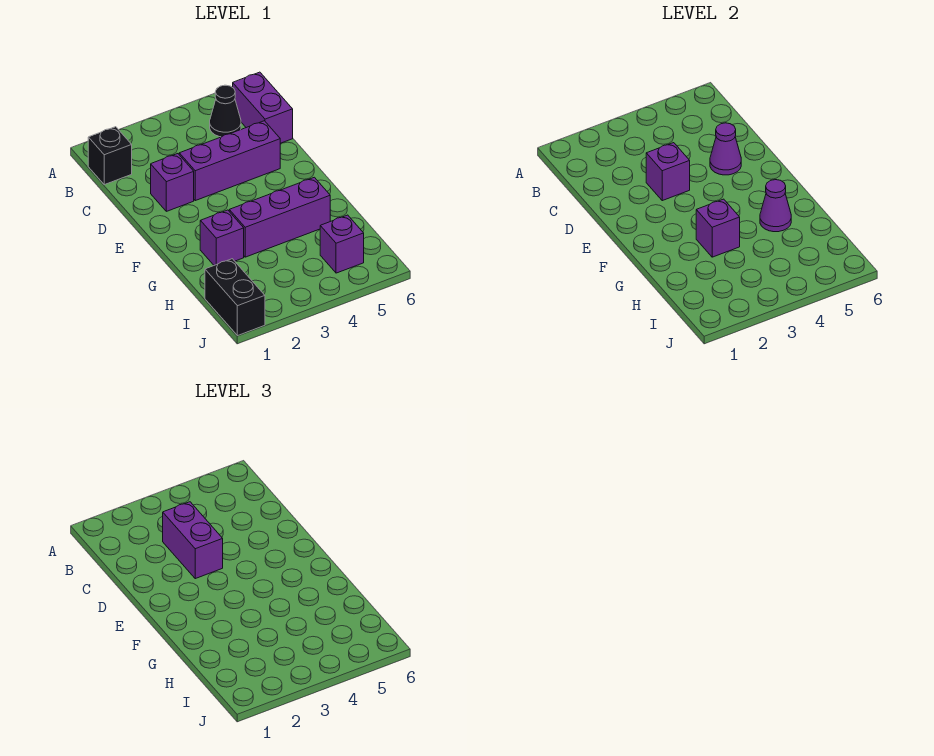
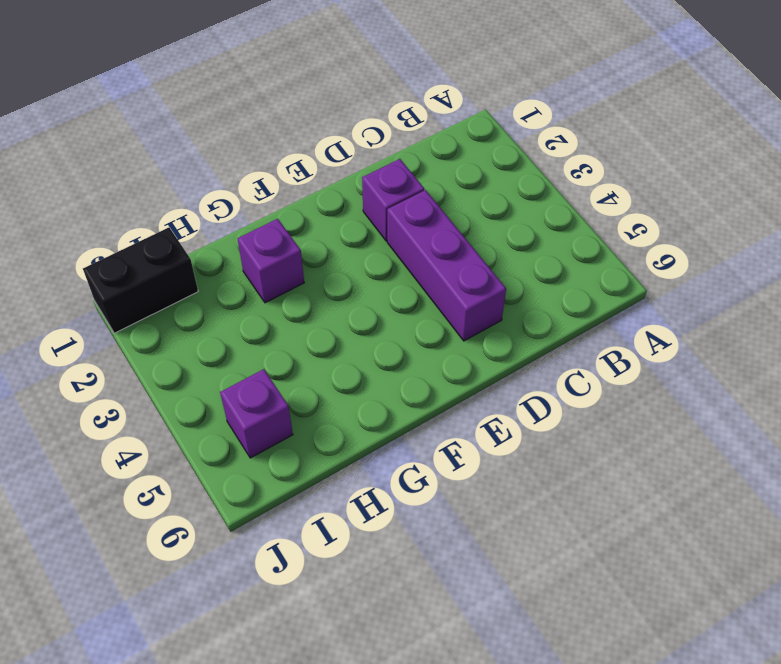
none -> black 1x1 brick [88,127,132,185]
none -> black 1x1 cone [210,85,241,137]
none -> purple 1x2 brick [233,72,293,143]

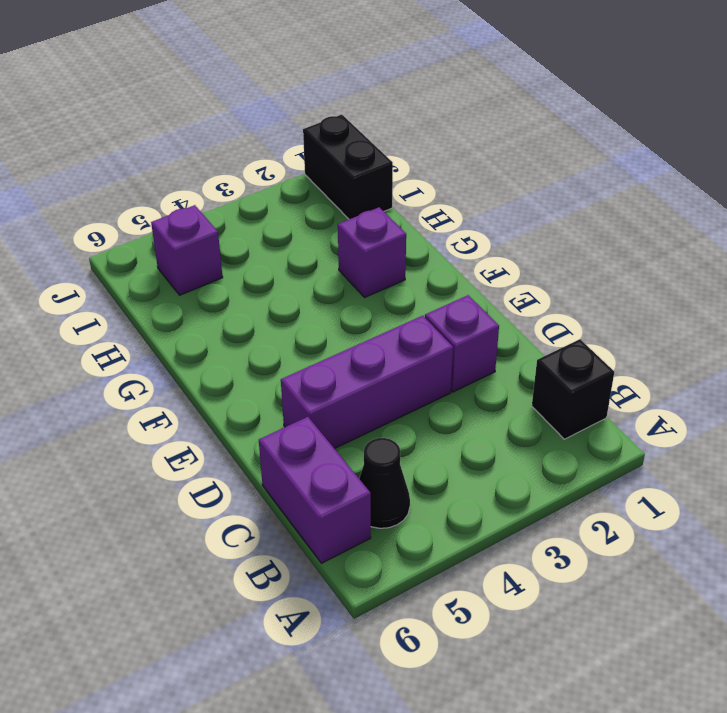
none -> purple 1x3 brick [229,177,330,257]
none -> purple 1x1 brick [646,143,690,201]
none -> purple 1x1 cone [710,123,741,175]

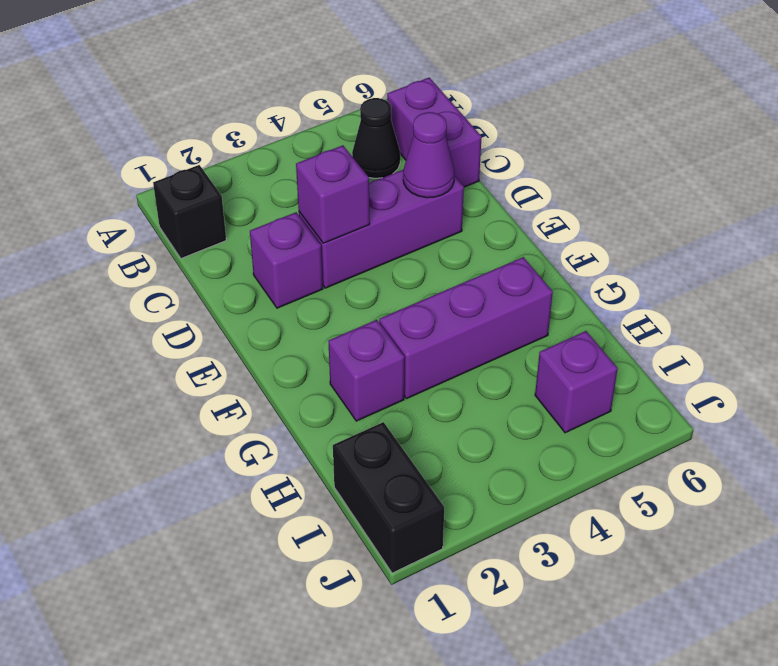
none -> purple 1x1 brick [696,199,740,257]
none -> purple 1x1 cone [760,180,791,232]
none -> purple 1x2 brick [163,502,223,579]

